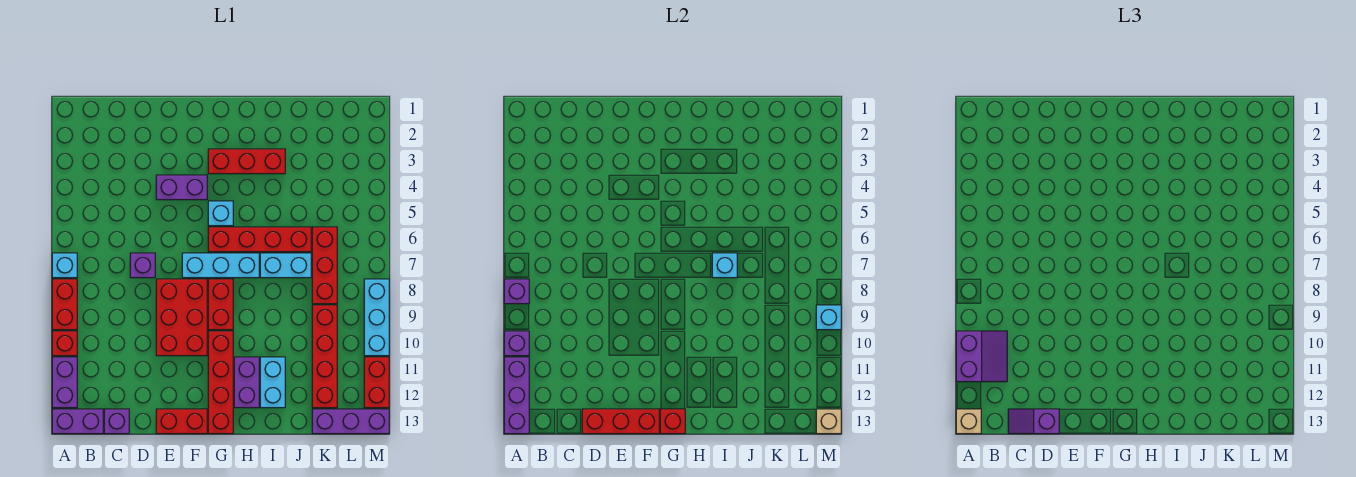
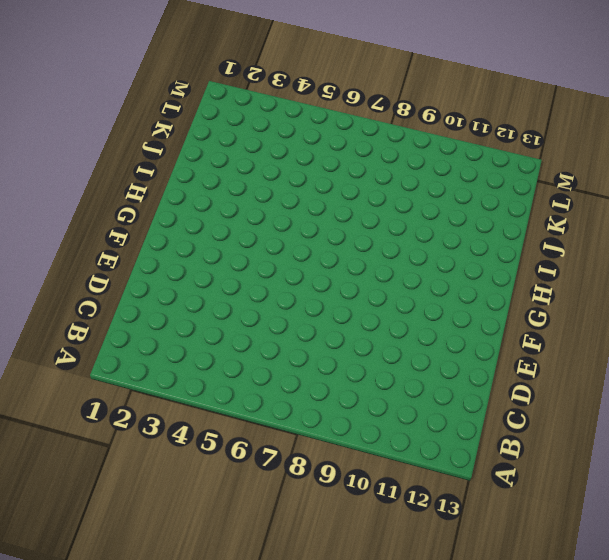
none -> cyan 1x1 brick [52,253,77,278]
none -> red 1x2 brick [52,279,77,330]
none -> red 1x1 brick [52,331,77,356]
none -> purple 1x2 brick [52,357,77,408]

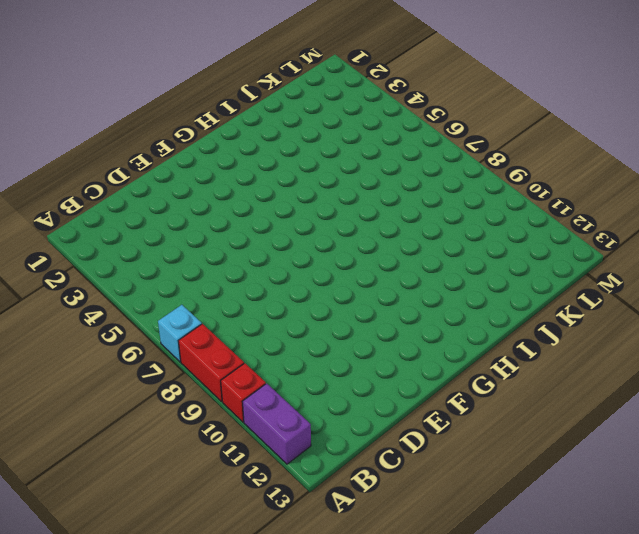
none -> purple 1x2 brick [52,409,103,434]
none -> purple 1x1 brick [104,409,129,434]
none -> purple 1x1 brick [130,253,155,278]
none -> purple 1x2 brick [156,175,207,200]

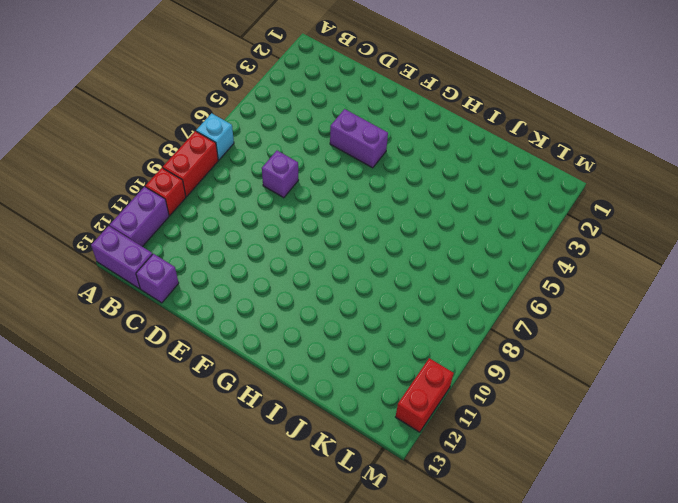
none -> red 2x3 brick [156,279,207,356]
none -> red 1x2 brick [156,409,207,434]
none -> cyan 1x3 brick [182,253,259,278]
none -> red 1x3 brick [208,149,285,174]

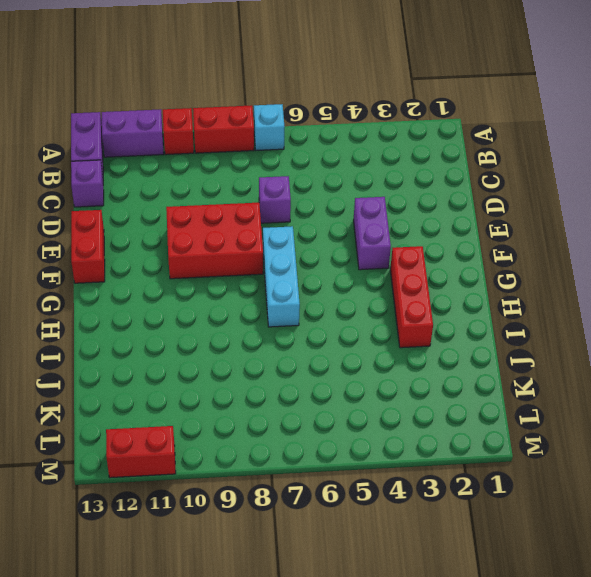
none -> cyan 1x1 brick [208,201,233,226]
none -> red 1x4 brick [208,227,311,252]
none -> red 1x2 brick [208,279,233,330]
none -> red 1x4 brick [208,331,233,434]

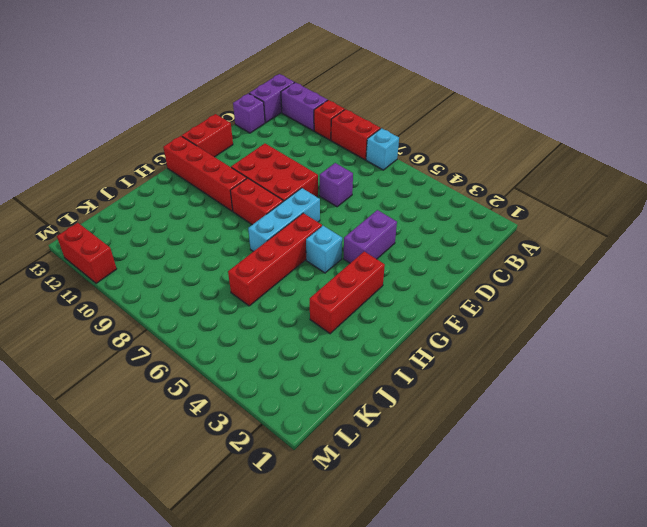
none -> purple 1x2 brick [234,357,259,408]
none -> cyan 1x2 brick [260,253,311,278]
none -> cyan 1x2 brick [260,357,285,408]
none -> red 1x3 brick [312,227,337,304]

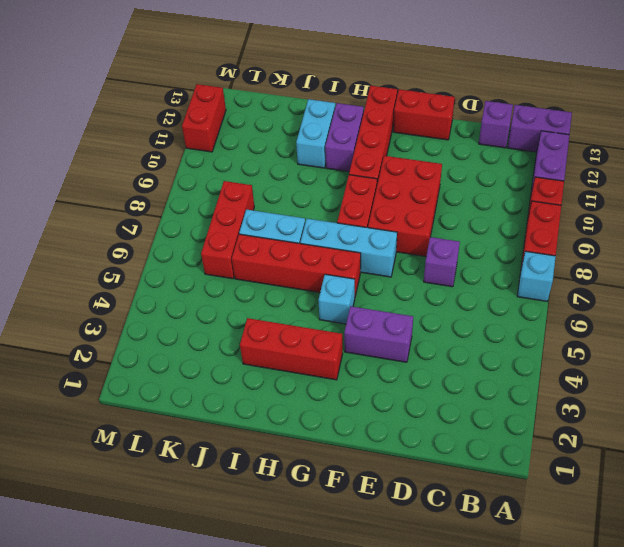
none -> red 1x4 brick [312,305,337,408]
none -> purple 1x3 brick [312,409,389,434]
none -> cyan 1x3 brick [364,279,389,356]
none -> purple 1x1 brick [504,279,529,304]

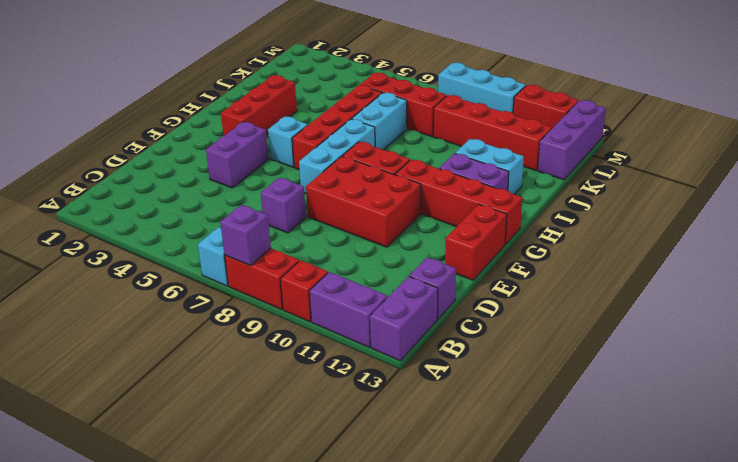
none -> purple 1x1 brick [504,331,529,356]
none -> purple 1x3 brick [504,357,529,434]
none -> red 1x3 brick [582,409,659,434]
none -> red 1x1 brick [660,409,685,434]

